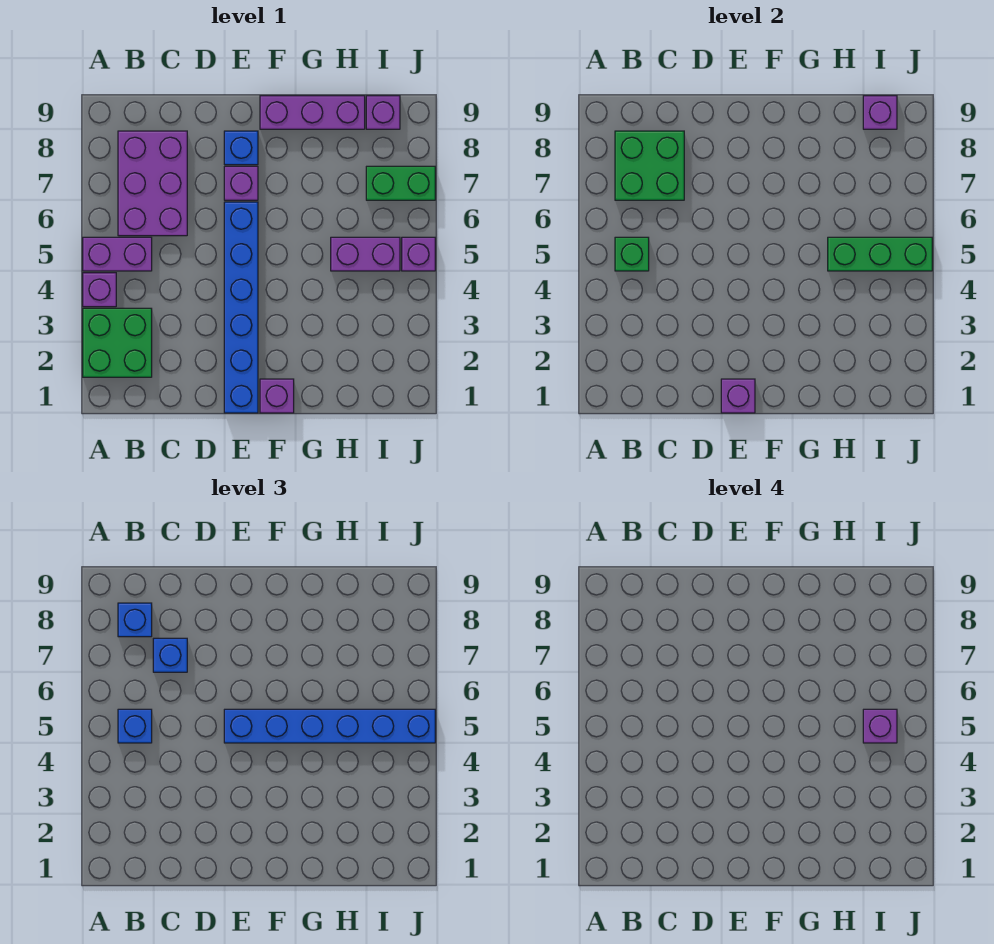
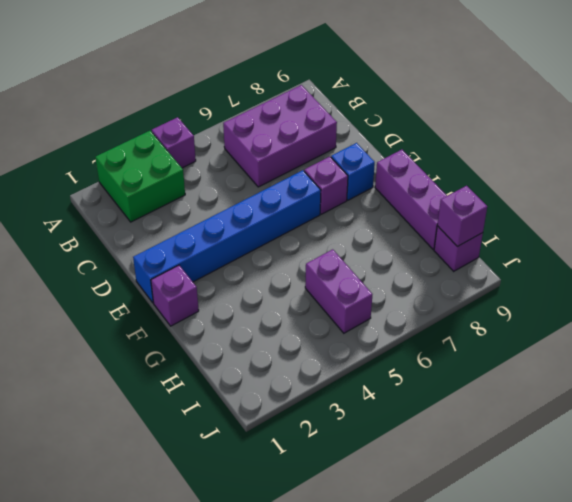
none -> purple 1x2 brick [83,237,152,271]
none -> green 1x2 brick [366,166,435,200]
none -> purple 1x1 brick [402,237,435,271]

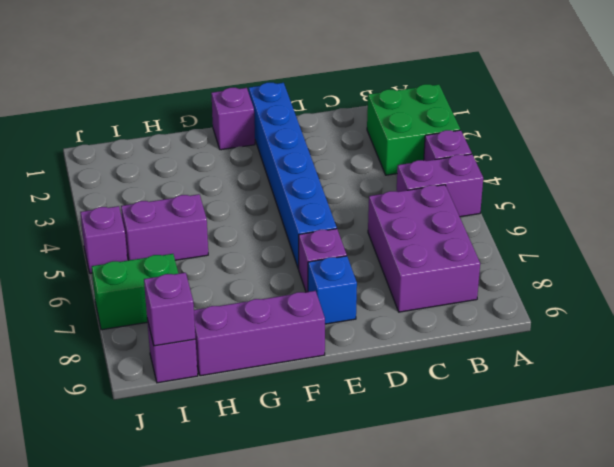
none -> green 1x1 brick [615,237,649,271]
none -> green 2x2 brick [615,131,684,200]
none -> purple 1x1 brick [721,379,755,413]

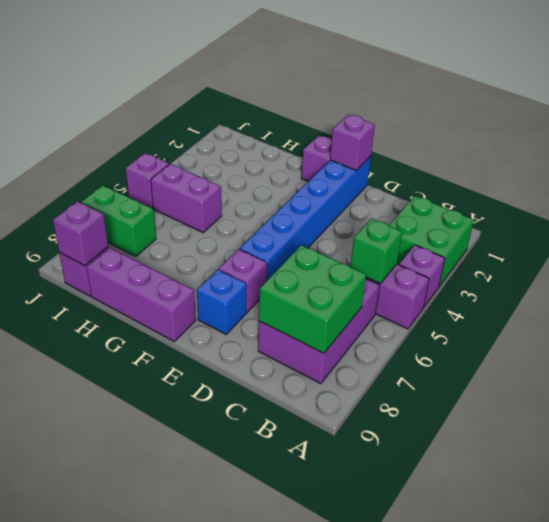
none -> green 1x3 brick [828,237,932,271]
none -> blue 1x1 brick [118,709,152,743]
none -> blue 1x1 brick [118,603,152,637]

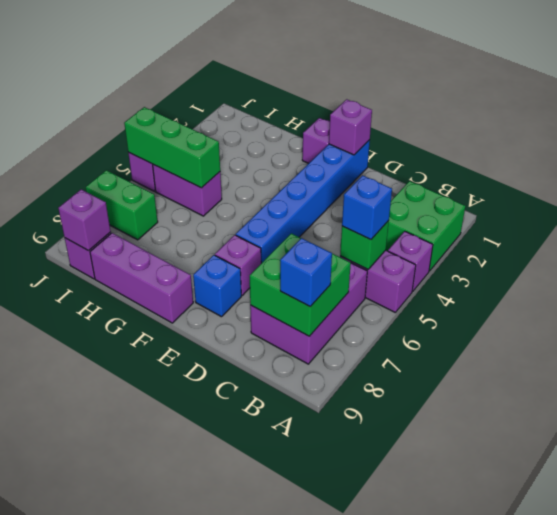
none -> blue 1x1 brick [153,638,187,672]
none -> blue 1x6 brick [224,709,435,743]
none -> purple 1x1 brick [863,709,897,743]

